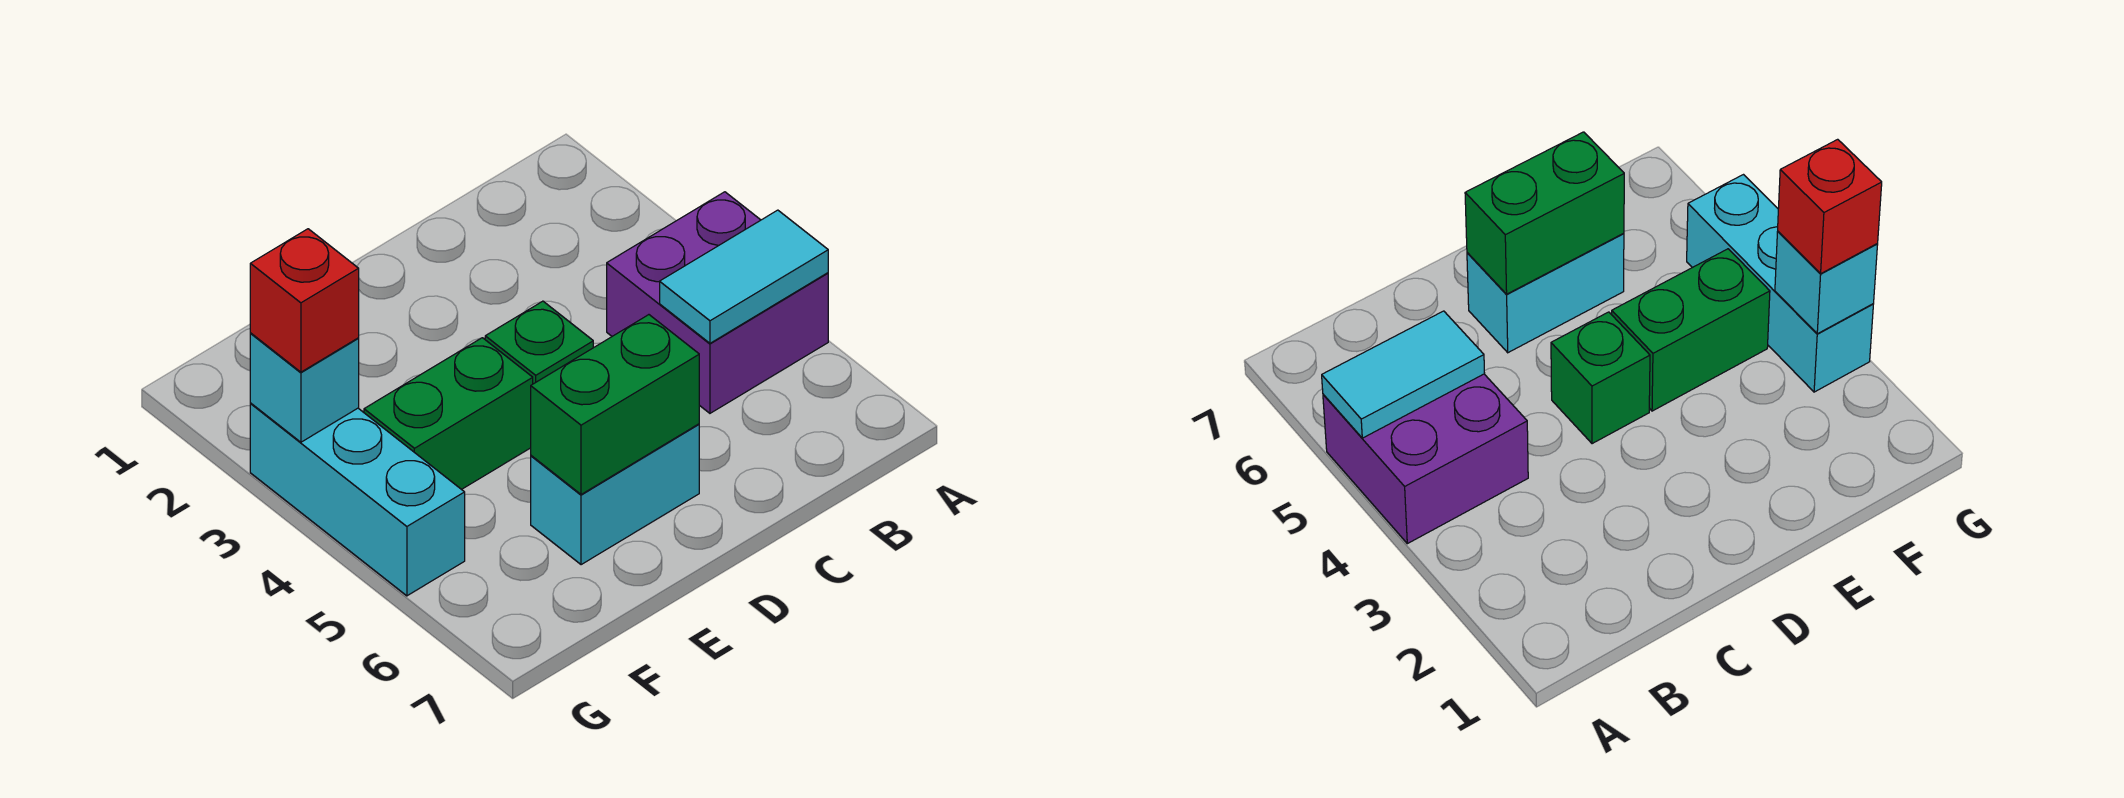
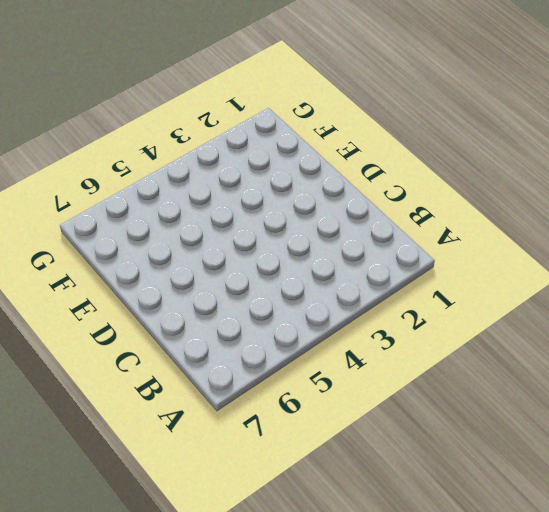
none -> purple 2x2 brick [607,192,828,413]
none -> green 1x1 brick [485,301,593,384]

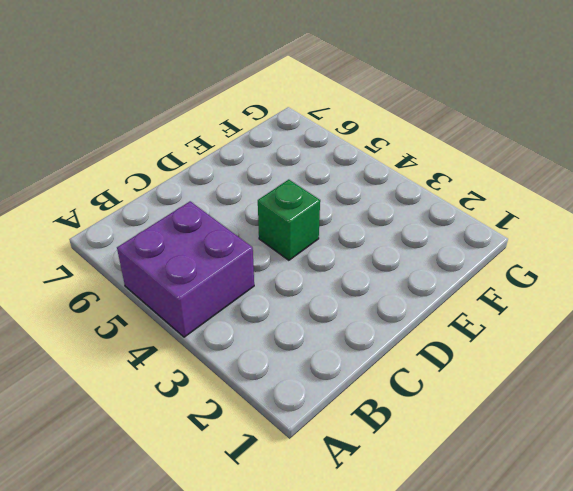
none -> cyan 1x2 brick [531,424,699,565]
none -> green 1x2 brick [364,338,533,490]

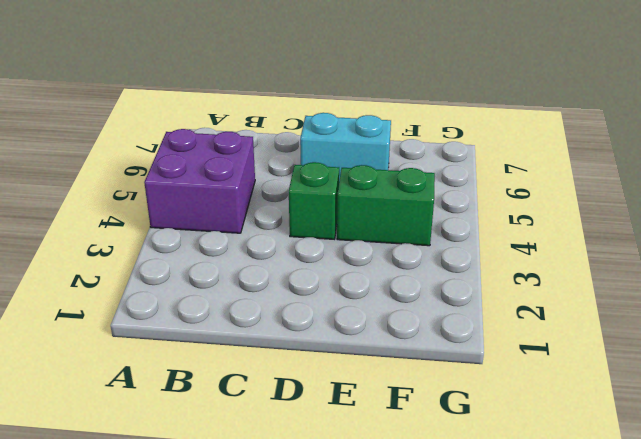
none -> cyan 1x3 brick [250,404,465,596]
none -> cyan 1x2 tile [660,210,828,343]

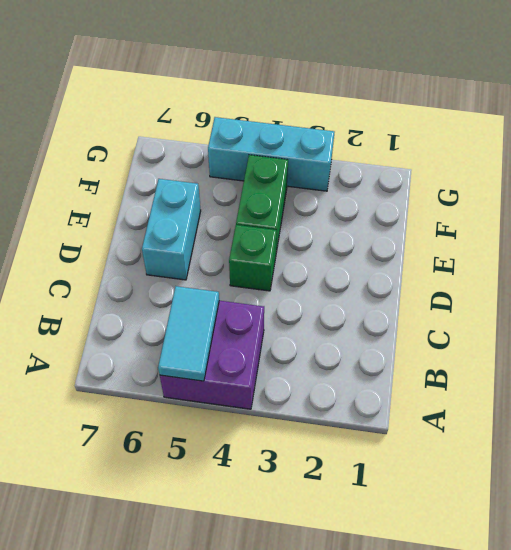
none -> green 1x2 brick [531,315,699,494]
none -> cyan 1x1 brick [250,334,359,442]

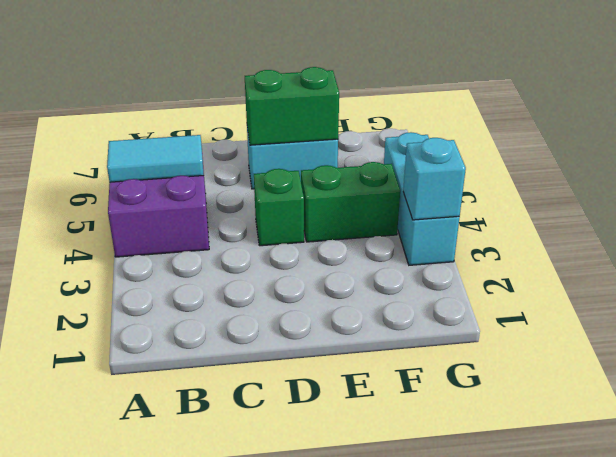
none -> red 1x1 brick [250,229,359,372]

